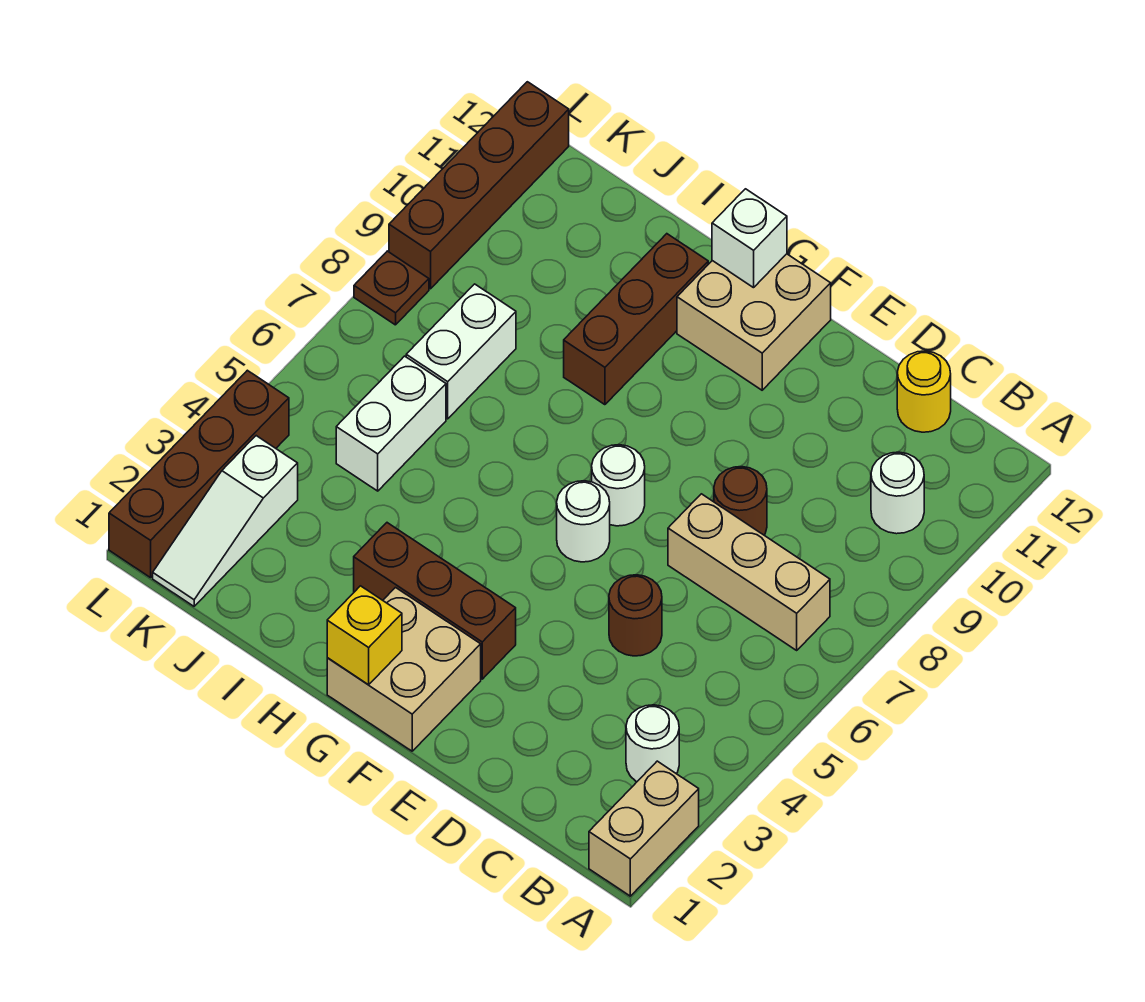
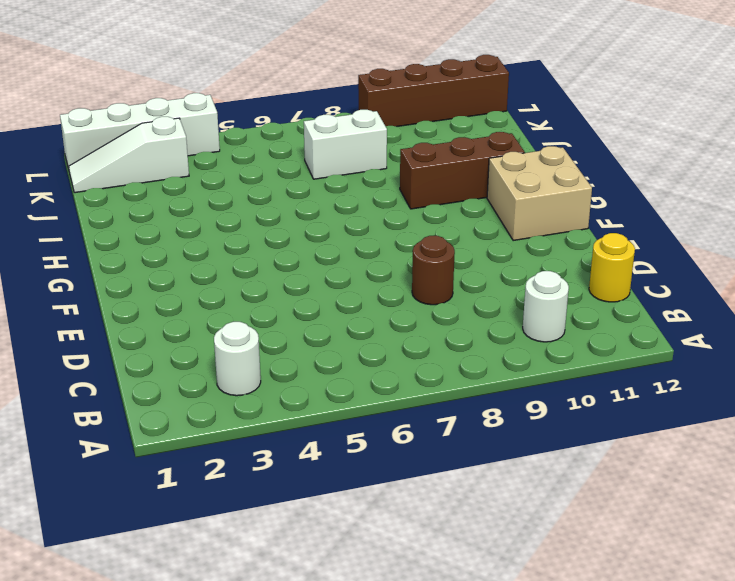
white 1x4 brick [60,93,220,169] -> brown 1x4 brick [109,370,289,578]
none -> tan 1x2 brick [589,761,699,896]
none -> tan 1x3 brick [668,494,830,650]
none -> brown 1x1 round brick [609,575,662,656]

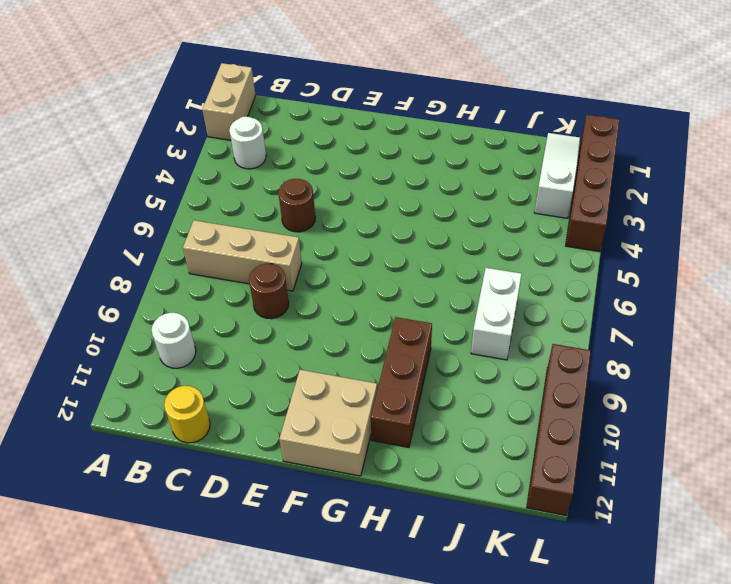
none -> tan 2x2 brick [327,588,481,751]
none -> brown 1x3 brick [354,523,516,679]
none -> white 1x1 round brick [557,481,610,562]

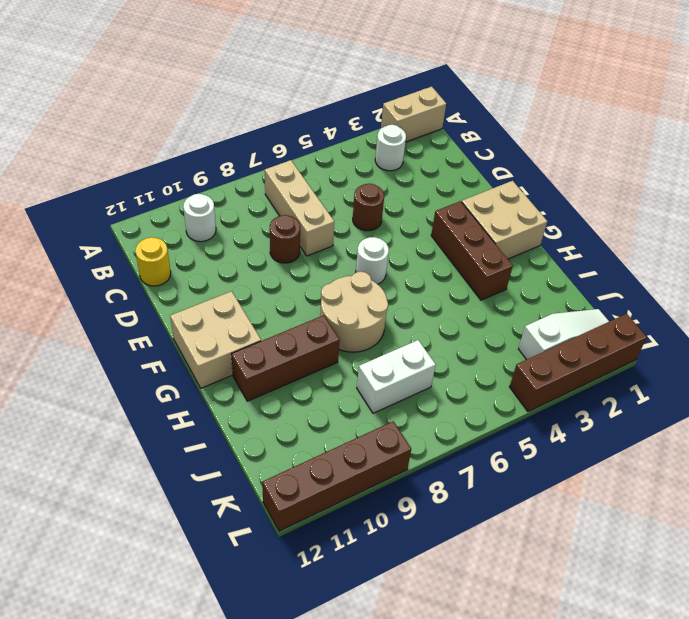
tan 2x2 round brick [320,272,388,352] -> none
none -> white 1x1 round brick [592,445,645,526]
none -> white 1x2 brick [336,356,446,491]
none -> brown 1x1 plate [354,251,429,325]

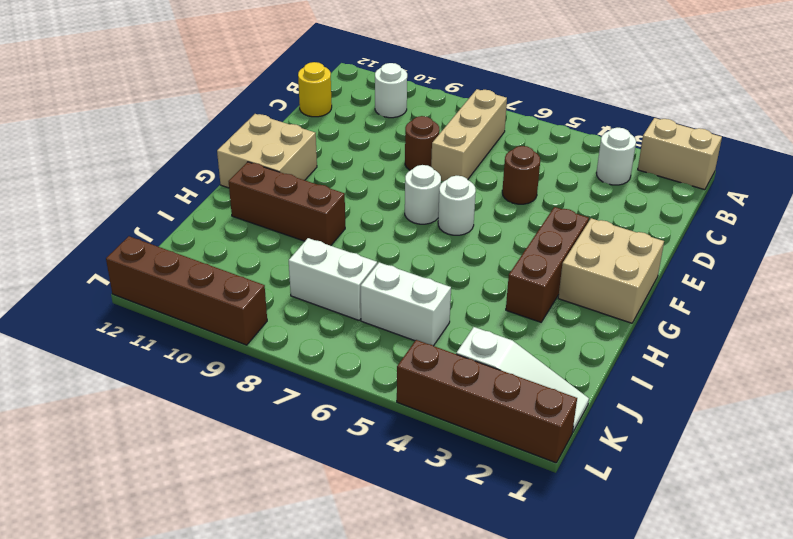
none -> brown 1x1 plate [354,251,429,325]
none -> yellow 1x1 brick [327,586,402,685]
none -> white 1x1 brick [712,189,787,288]

